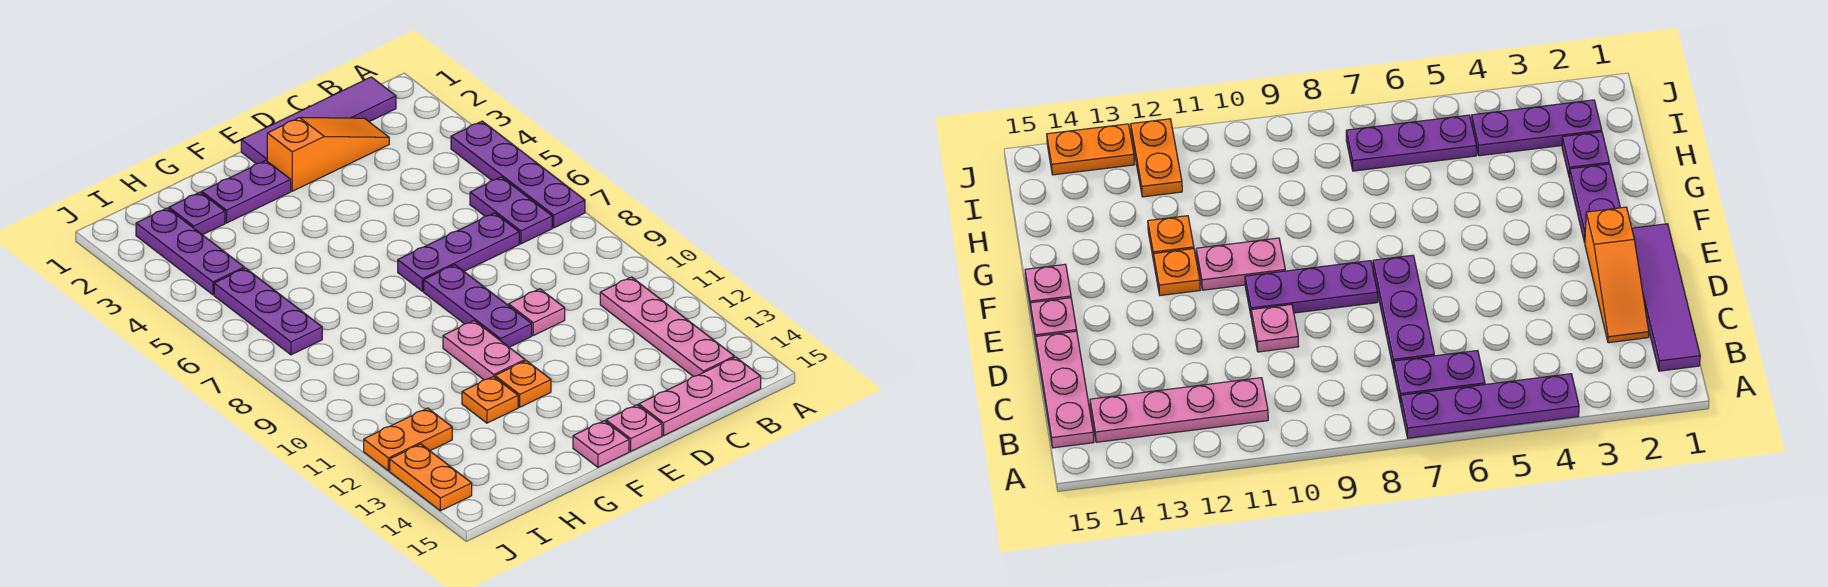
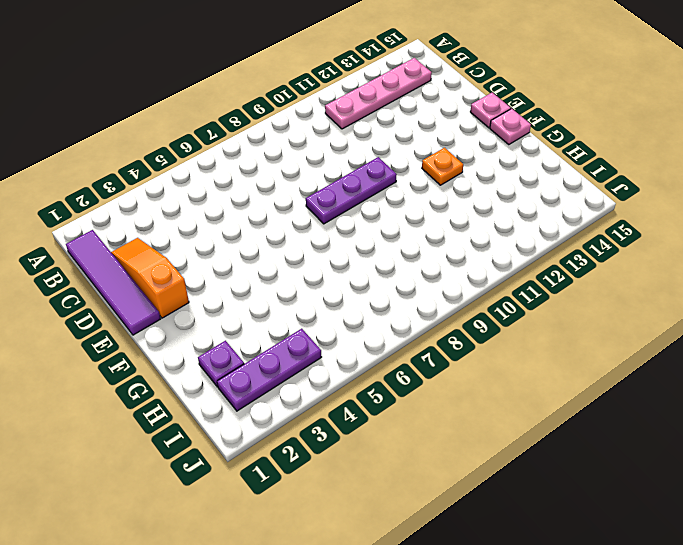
none -> purple 1x4 plate [451,121,585,228]
none -> purple 1x2 plate [470,177,552,244]
none -> pink 1x3 plate [639,357,761,436]

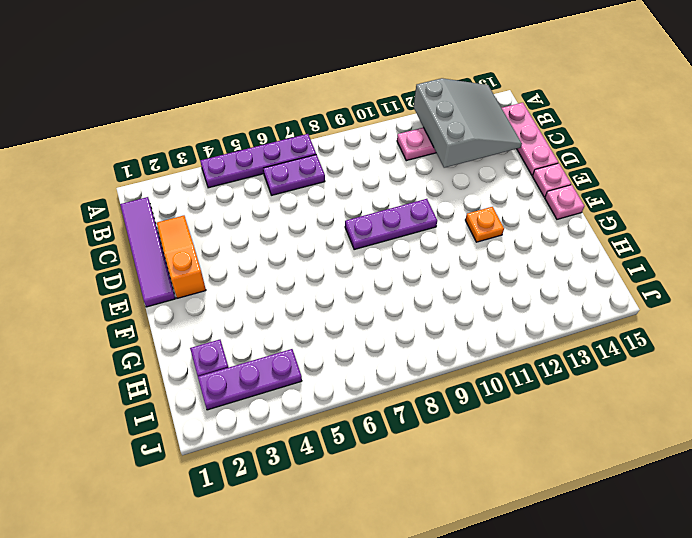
grey 3x3 slope [414,78,522,168] -> none
none -> purple 1x3 plate [398,213,519,291]
none -> pink 1x1 plate [509,289,565,336]
none -> purple 1x2 plate [202,160,291,223]

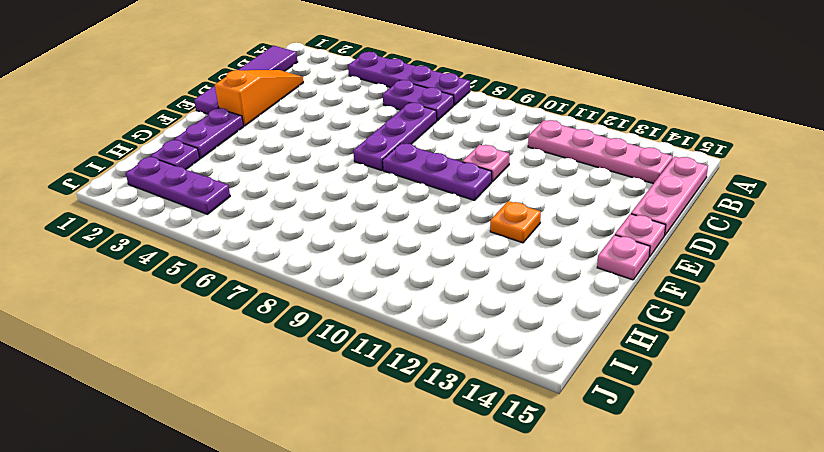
none -> pink 1x2 plate [443,321,525,380]
none -> orange 1x1 plate [462,376,518,423]
none -> purple 1x3 plate [214,268,322,355]

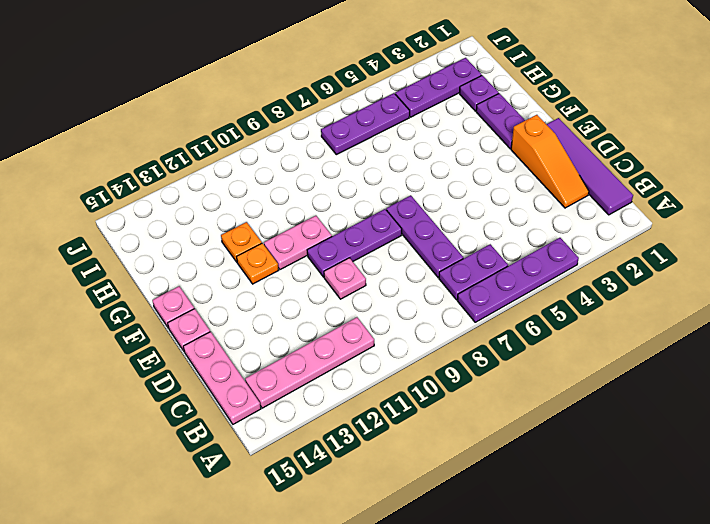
none -> orange 1x2 plate [364,408,452,471]
none -> orange 1x2 plate [390,444,472,511]

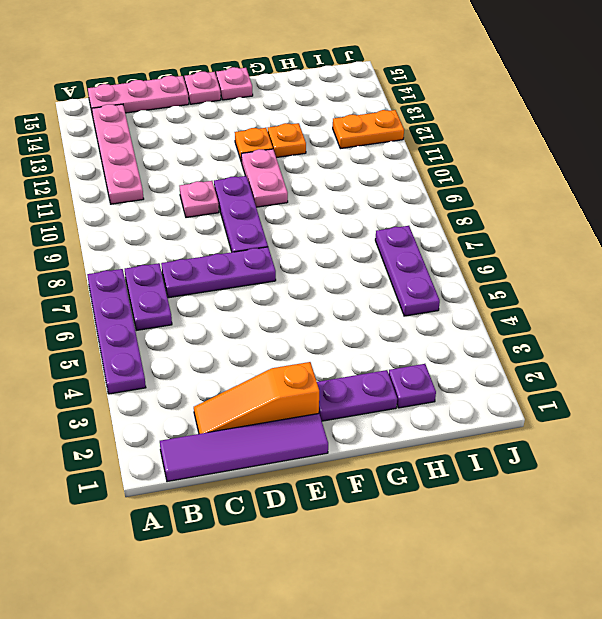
none -> purple 1x3 plate [136,208,244,295]
none -> orange 1x2 plate [390,444,472,511]

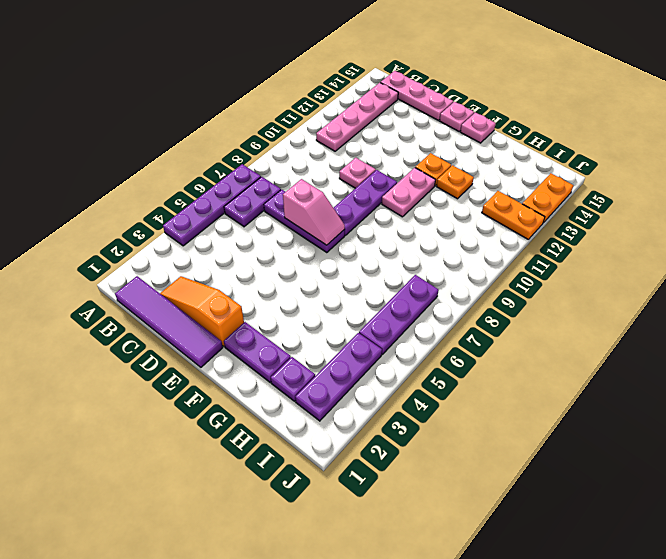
pink 1x2 slope [283,179,345,245] -> none

